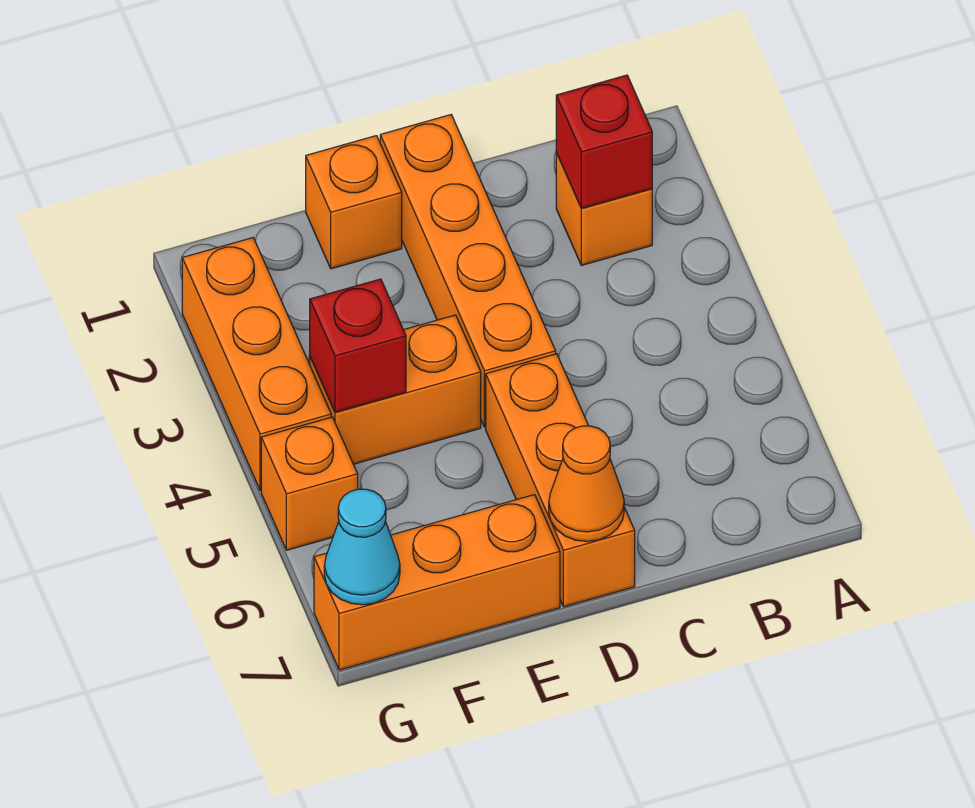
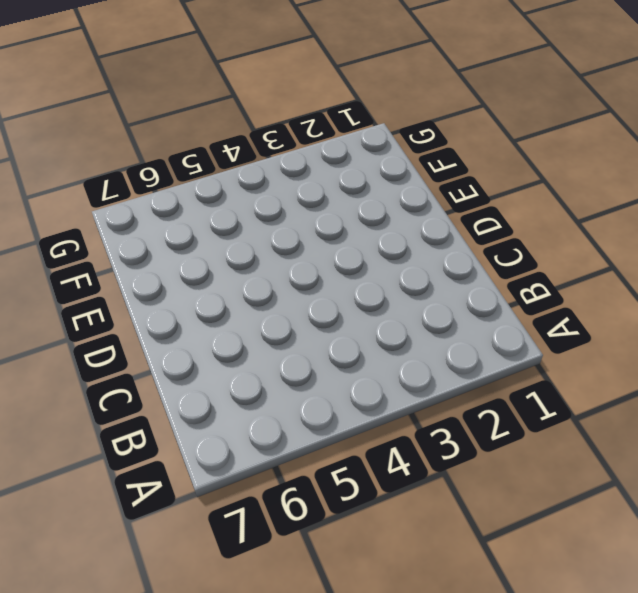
none -> orange 1x1 brick [556,153,652,265]
none -> orange 1x4 brick [380,115,556,427]
none -> orange 1x3 brick [486,354,635,607]

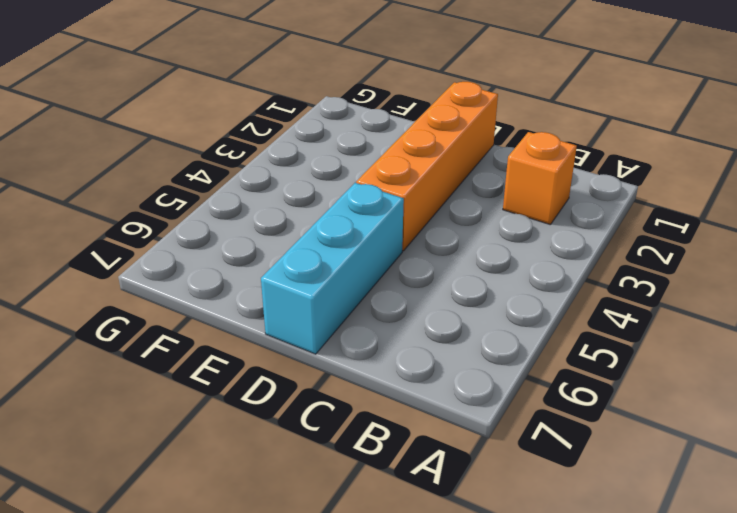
cyan 1x3 brick [261,183,404,354] -> orange 1x3 brick [486,354,635,607]
none -> orange 1x1 brick [306,136,402,269]
none -> orange 1x2 brick [310,315,481,464]
none -> orange 1x3 brick [314,495,560,670]

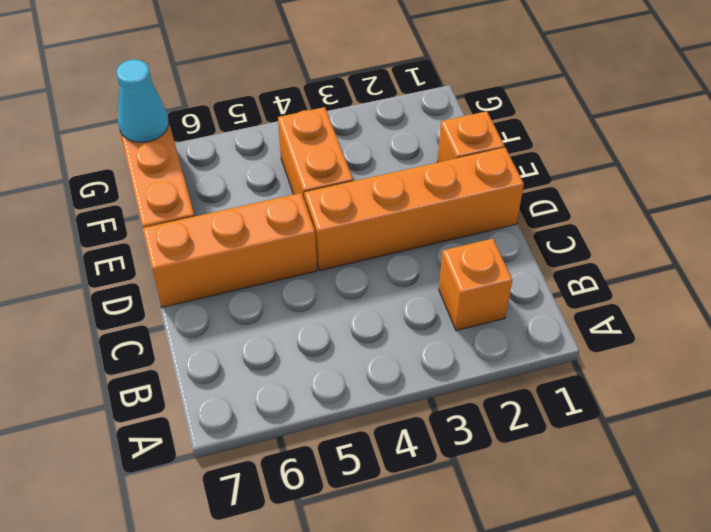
none -> orange 1x3 brick [182,238,331,491]
none -> orange 1x1 brick [261,417,358,550]
none -> red 1x1 brick [556,75,652,208]

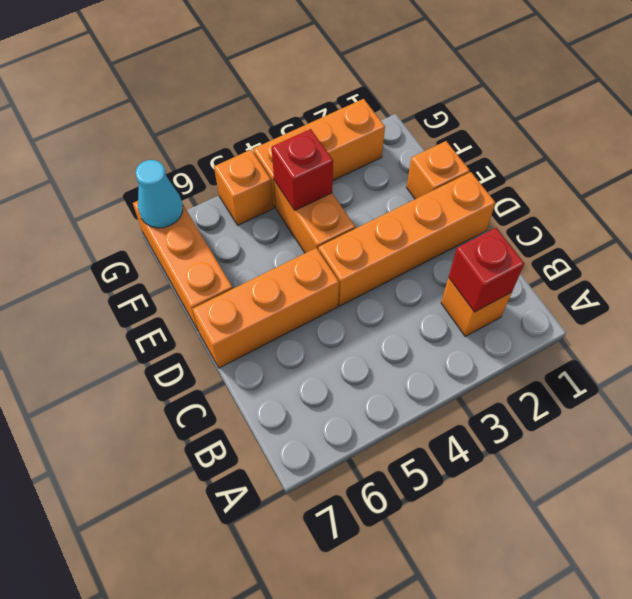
none -> orange 1x1 cone [549,426,624,541]

